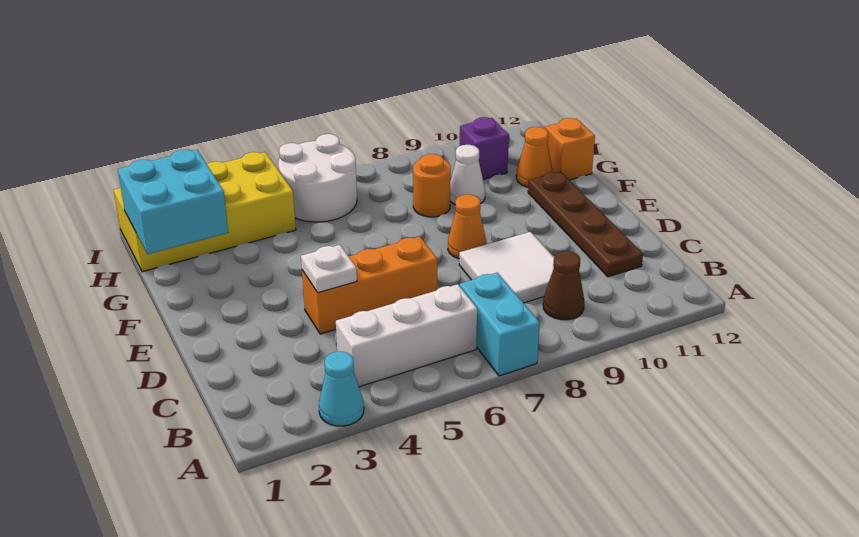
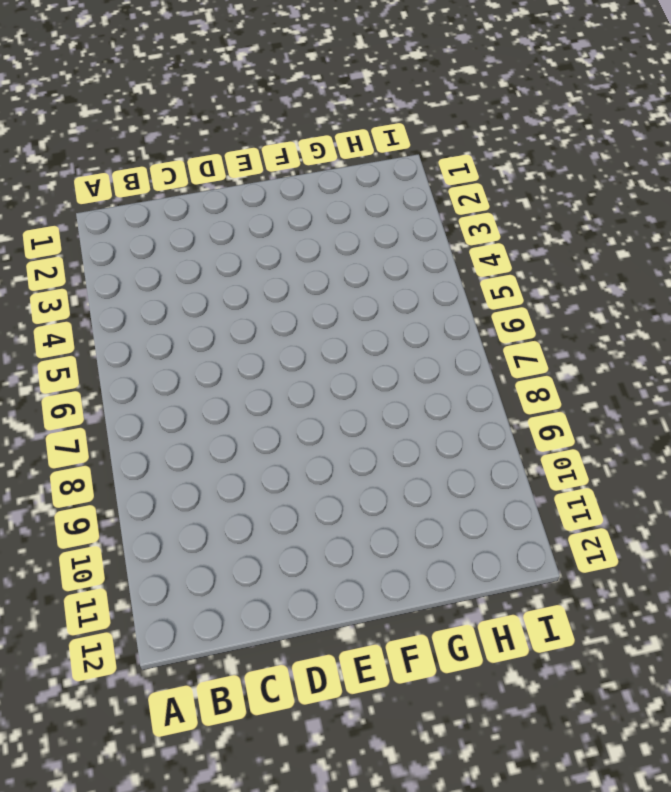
none -> cyan 1x1 cone [319,352,364,426]
none -> cyan 1x2 brick [459,272,540,376]
none -> white 1x3 brick [336,284,477,387]

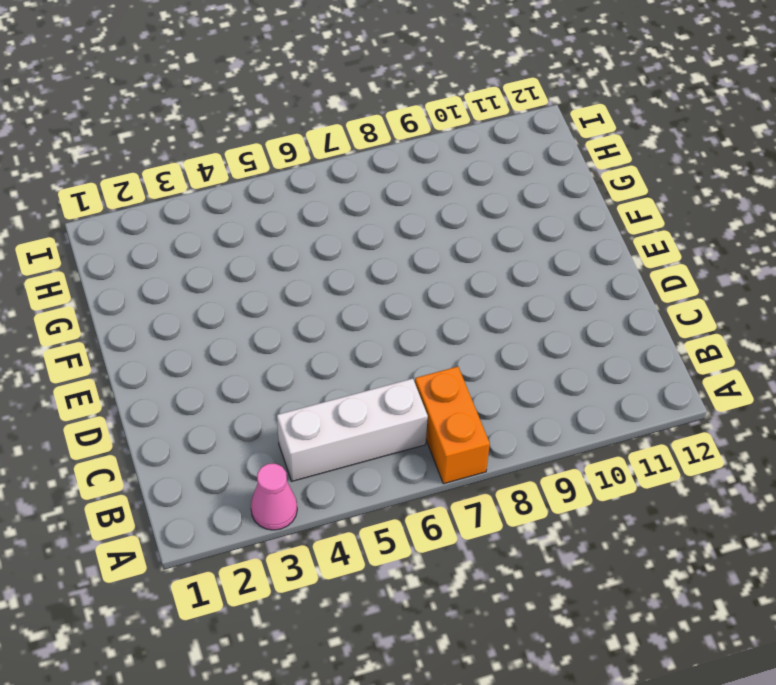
pink 1x1 cone [251,463,297,530] -> cyan 1x1 cone [319,352,364,426]
orange 1x2 brick [415,367,490,484] -> cyan 1x2 brick [459,272,540,376]
none -> brown 1x1 cone [543,251,584,320]
none -> white 2x2 tile [459,232,554,303]
none -> brown 1x4 plate [528,172,643,277]

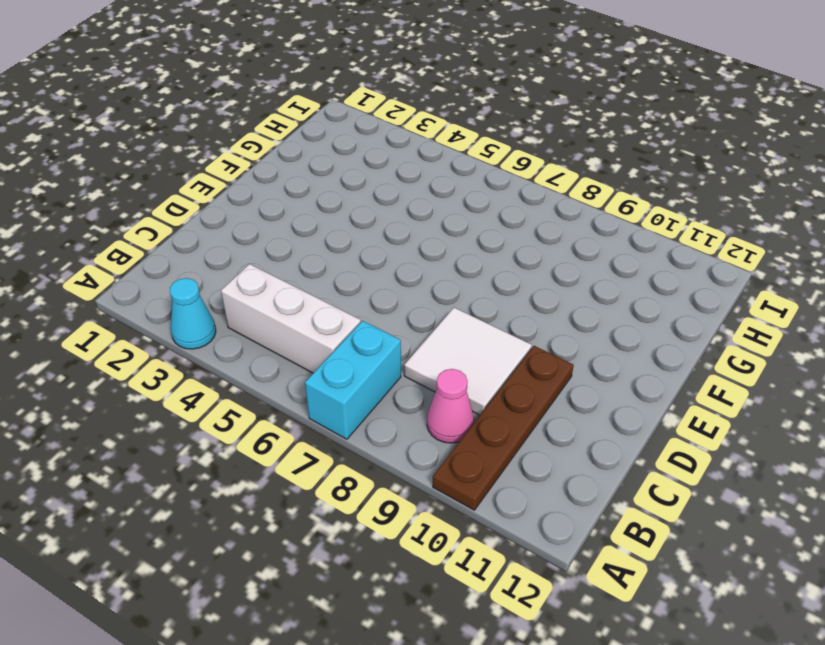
brown 1x4 plate [433,346,574,510] -> brown 1x4 plate moved to [528,172,643,277]
pink 1x1 cone [427,369,474,443] -> brown 1x1 cone [543,251,584,320]
none -> orange 1x3 brick [302,237,437,334]
none -> orange 1x1 cone [448,194,486,259]
none -> orange 1x1 round brick [413,154,451,217]

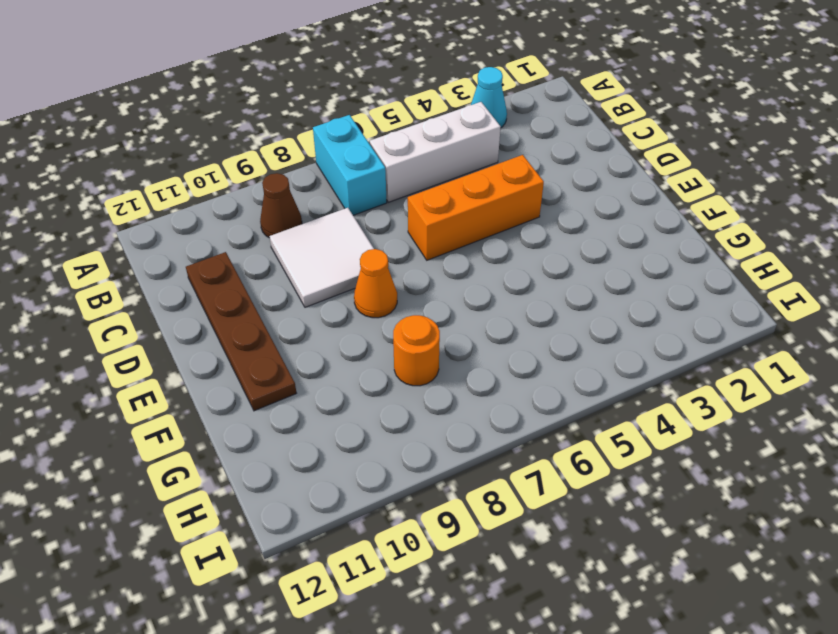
none -> white 1x1 cone [450,145,485,204]
none -> orange 1x1 cone [516,127,552,187]
none -> orange 1x1 brick [545,118,595,180]

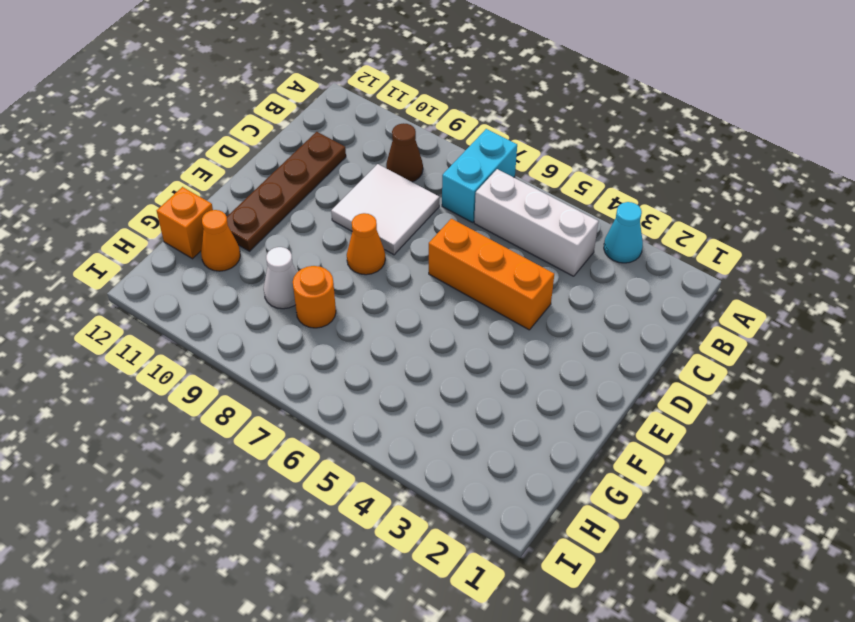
none -> yellow 2x4 brick [114,152,296,272]
none -> white 2x2 round brick [278,134,357,222]
none -> purple 1x1 brick [460,117,509,179]

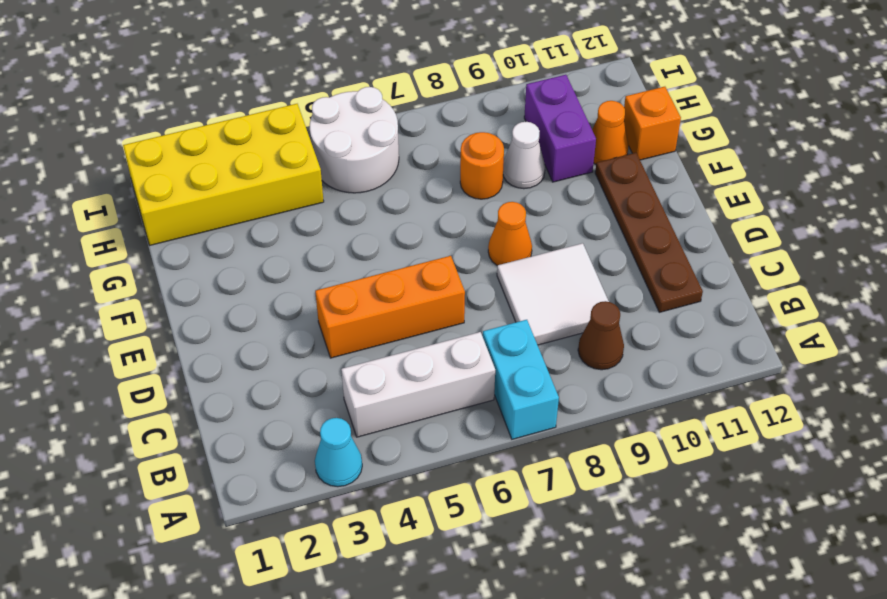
purple 1x2 brick [524,75,596,182] -> purple 1x1 brick [460,117,509,179]
none -> white 1x1 plate [301,245,357,293]
none -> cyan 2x2 brick [118,150,228,254]

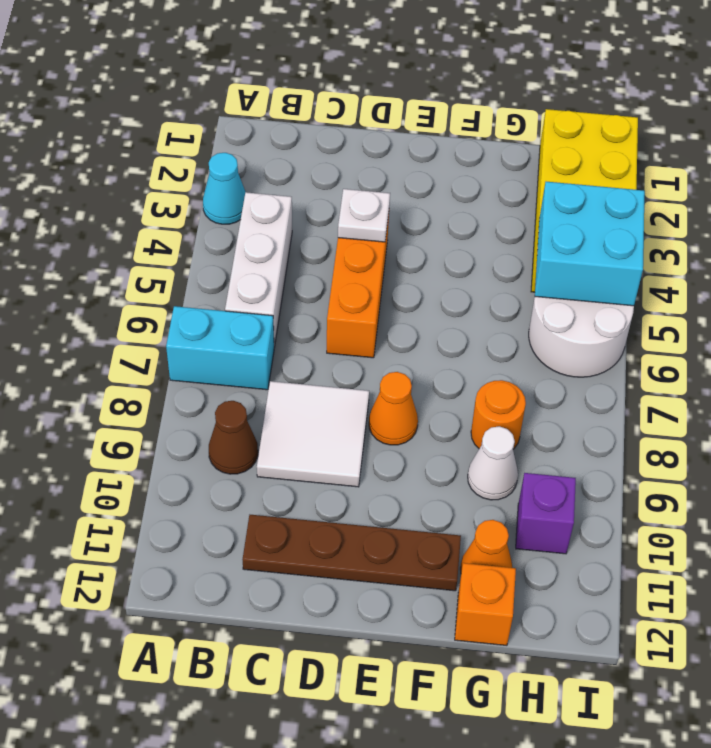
cyan 2x2 brick [535,182,645,306] -> cyan 2x2 brick moved to [118,150,228,254]

